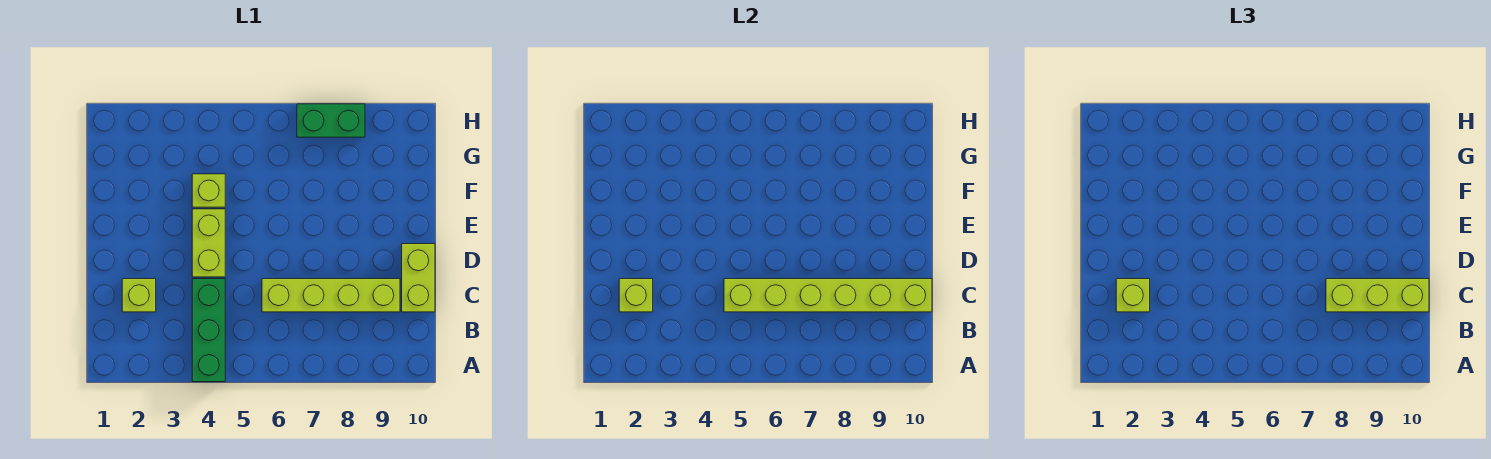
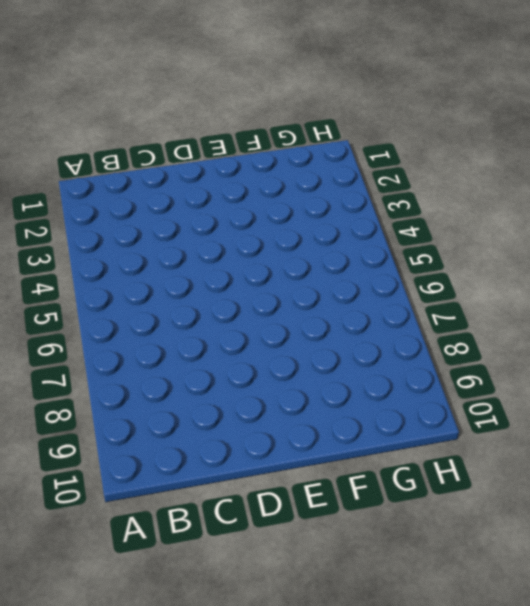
none -> green 1x3 brick [192,279,225,382]
none -> lime 1x1 brick [122,279,156,312]

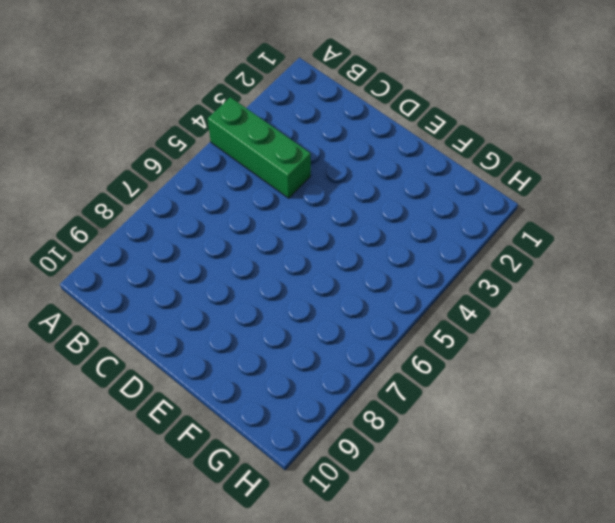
none -> lime 1x1 brick [122,279,156,312]
none -> lime 1x4 brick [262,279,400,312]

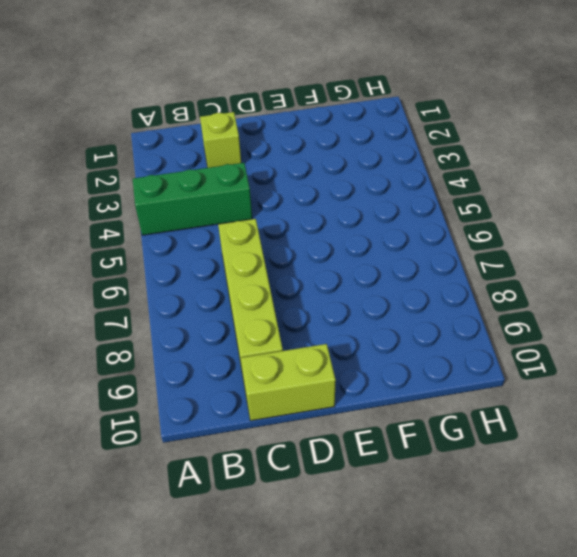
none -> lime 1x2 brick [192,209,225,277]
none -> lime 1x1 brick [192,174,225,207]

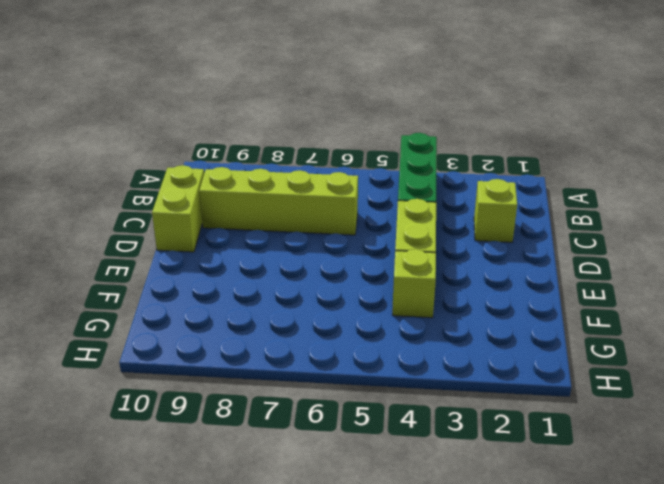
none -> green 1x2 brick [297,104,365,137]
none -> lime 1x1 brick [619,279,653,312]

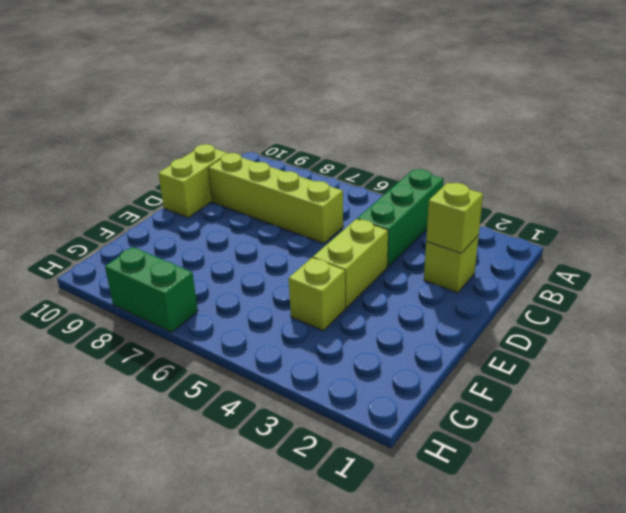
none -> lime 1x6 brick [724,279,932,312]
none -> lime 1x1 brick [1116,279,1150,312]

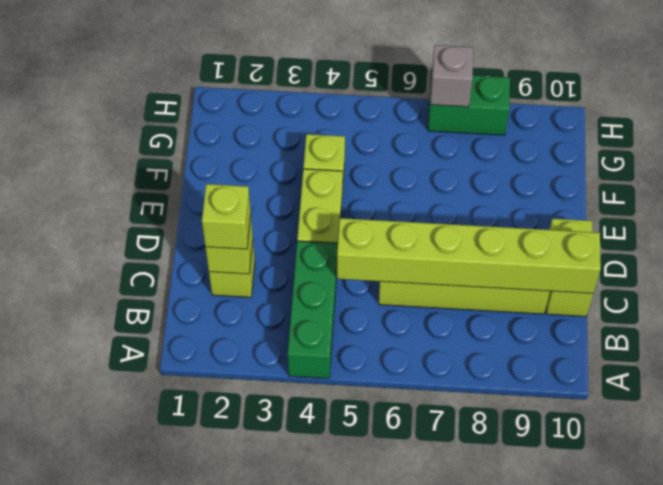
grey 1x1 brick [430,45,473,107] -> none
none -> lime 1x3 brick [1326,279,1429,312]

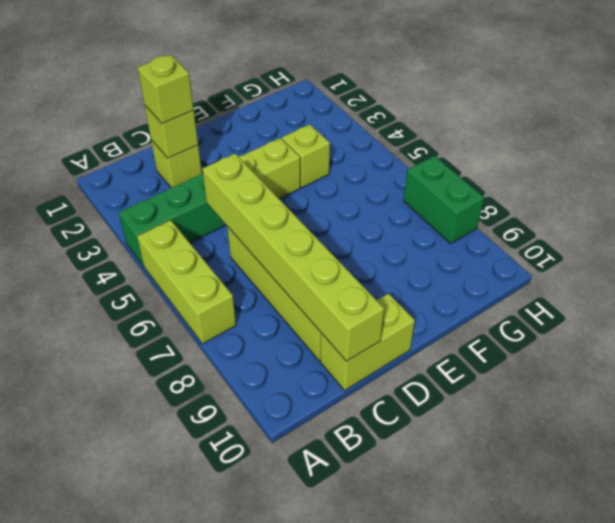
lime 1x3 brick [137,220,236,344] -> lime 1x3 brick moved to [1326,279,1429,312]

